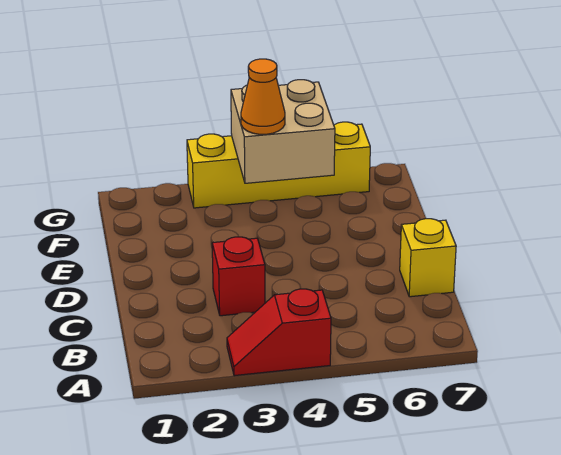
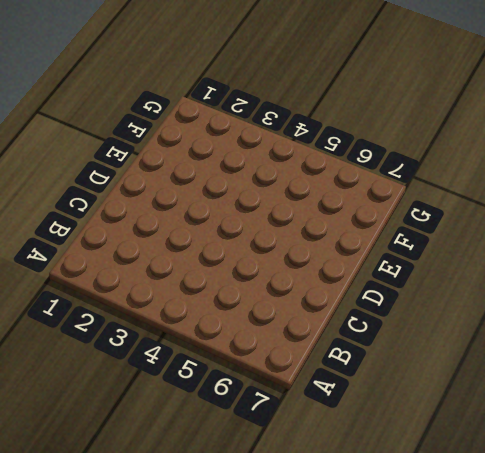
none -> red 1x2 slope [227,289,331,376]
none -> red 1x1 brick [212,237,265,316]

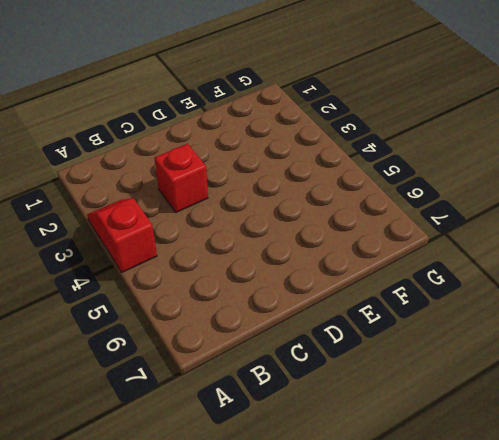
none -> yellow 1x1 brick [400,219,456,297]
none -> yellow 1x4 brick [187,122,370,208]

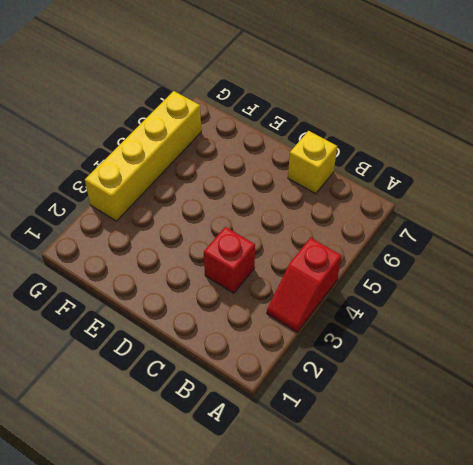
none -> tan 2x2 brick [231,80,335,183]
none -> orange 1x1 cone [241,59,285,134]

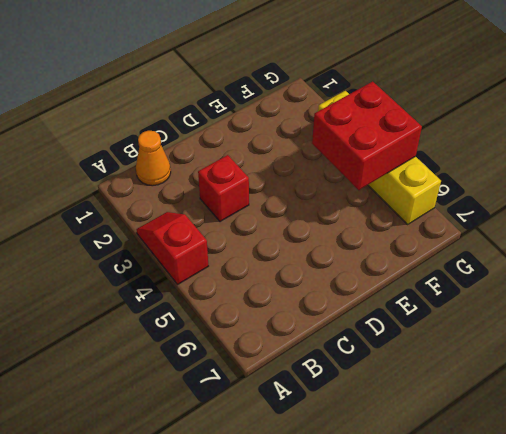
orange 1x1 cone [136,131,171,186] -> orange 1x1 cone moved to [241,59,285,134]
red 2x2 brick [312,81,422,190] -> tan 2x2 brick [231,80,335,183]
none -> yellow 1x1 brick [400,219,456,297]

